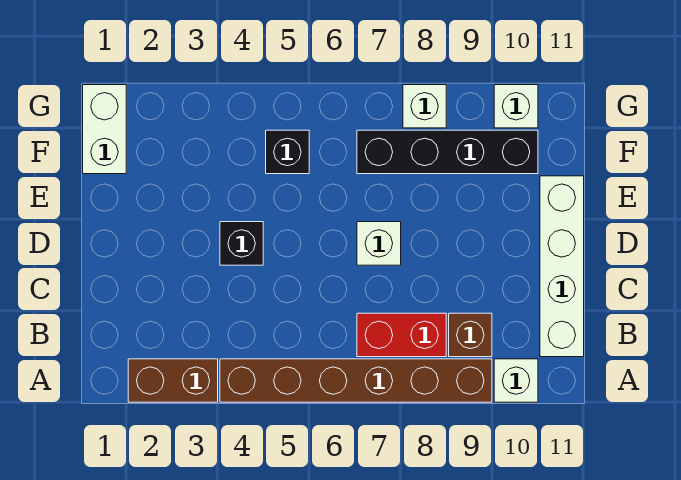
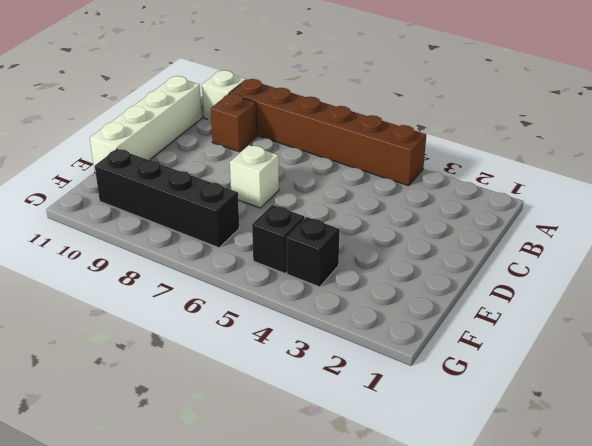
black 1x1 brick [287,217,340,287] -> black 1x1 brick moved to [220,222,263,265]
none -> brown 1x2 brick [128,359,218,402]
none -> red 1x2 brick [357,313,446,357]
none -> white 1x2 brick [83,85,126,174]

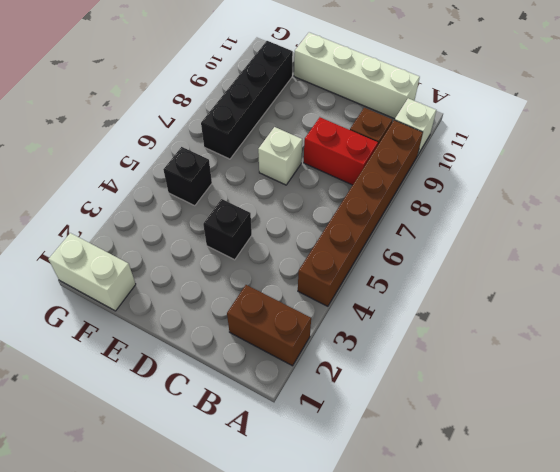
brown 1x2 brick [227,285,311,366] -> brown 1x2 brick turned to [128,359,218,402]
red 1x2 brick [304,117,378,185] -> red 1x2 brick turned to [357,313,446,357]
none -> white 1x1 brick [403,85,446,128]
none -> white 1x1 brick [494,85,538,128]

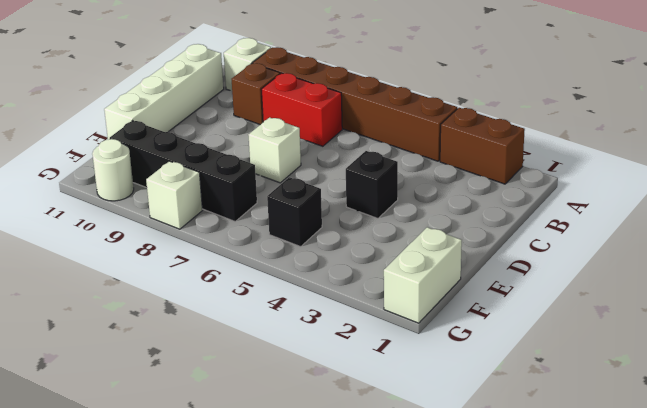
white 1x1 round brick [92,139,134,201] -> white 1x1 brick [494,85,538,128]

